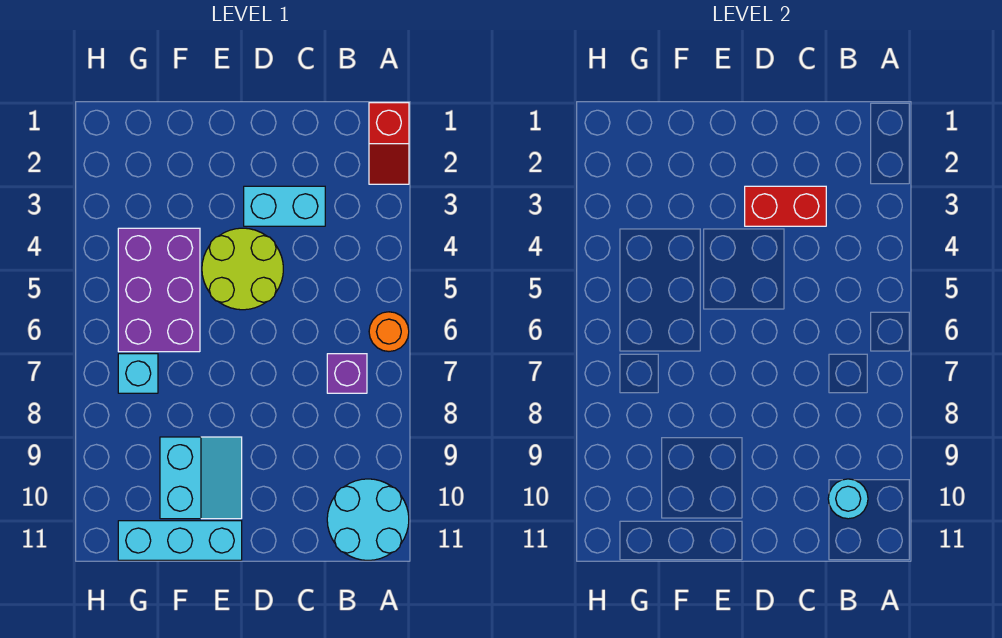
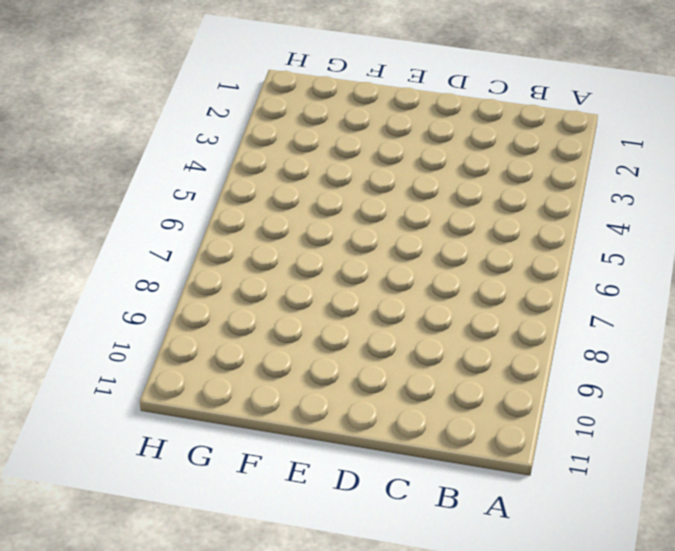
none -> red 1x2 slope [369,103,409,184]
none -> orange 1x1 round brick [369,312,409,351]
none -> cyan 2x2 round brick [327,479,409,560]

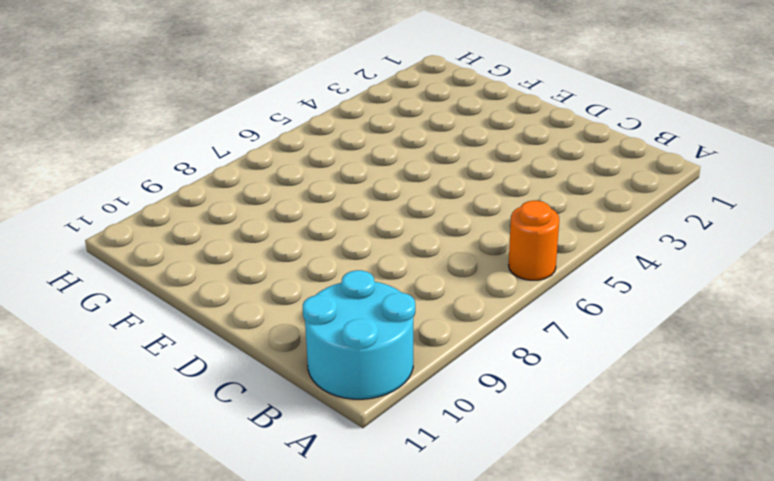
none -> red 1x2 slope [369,103,409,184]
none -> purple 1x1 brick [327,354,367,393]
none -> cyan 1x2 brick [244,186,325,226]

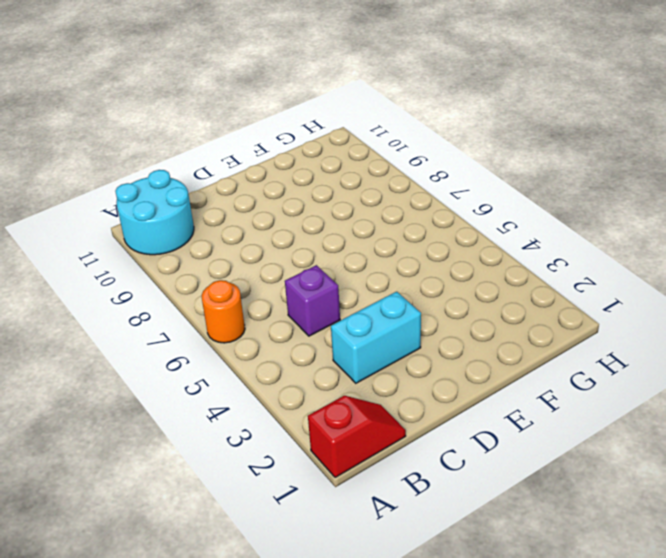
red 1x2 slope [308,396,406,478] -> red 1x2 slope turned to [369,103,409,184]
purple 1x1 brick [285,265,340,336] -> purple 1x1 brick moved to [327,354,367,393]
none -> lime 2x2 round brick [202,228,283,310]
none -> cyan 2x2 slope [160,437,242,519]
none -> cyan 1x3 brick [118,521,242,560]

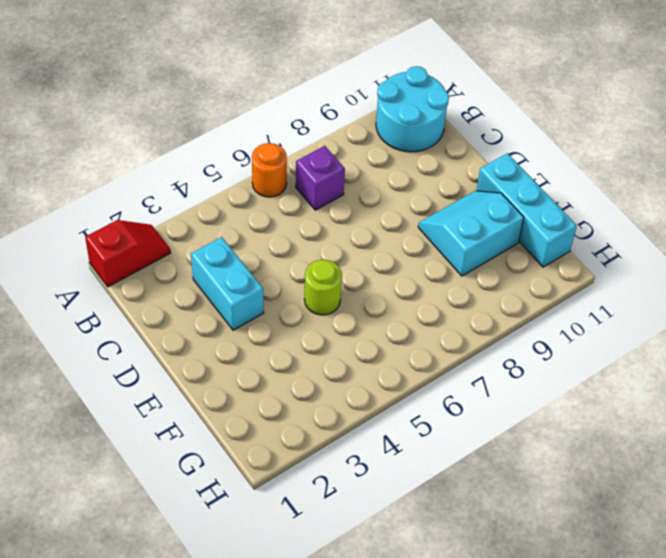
lime 1x1 round brick [304,260,342,315] -> lime 2x2 round brick [202,228,283,310]
none -> purple 2x3 brick [118,228,200,352]
none -> cyan 1x1 brick [118,354,158,393]
none -> cyan 1x1 round brick [828,479,868,519]

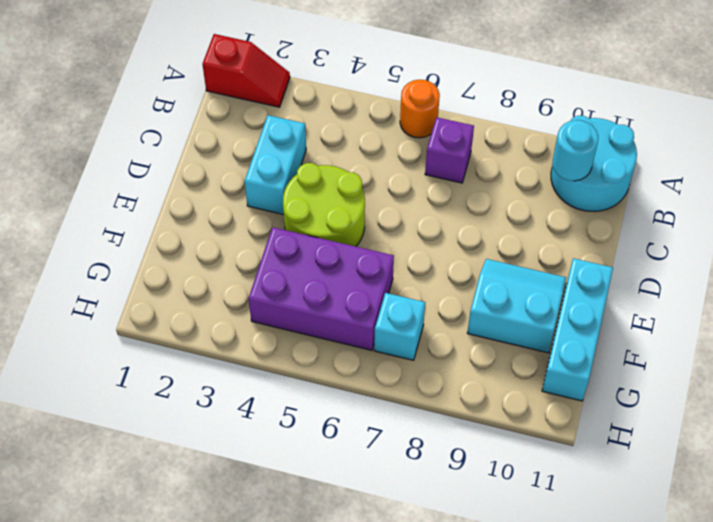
none -> red 1x2 brick [745,186,826,226]

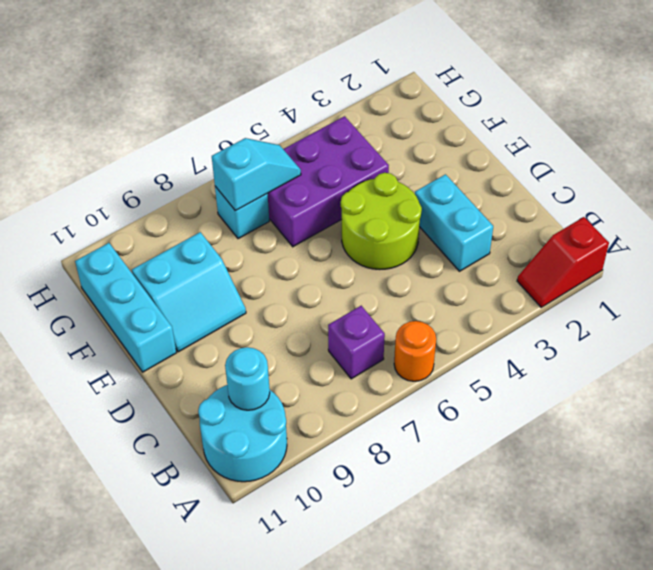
cyan 1x2 slope [212,138,301,211] -> none
none -> red 1x2 brick [745,186,826,226]

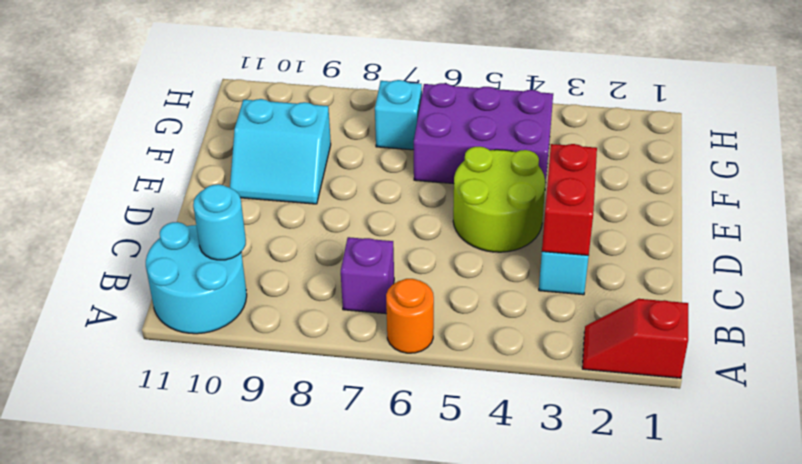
none -> cyan 1x3 brick [118,521,242,560]

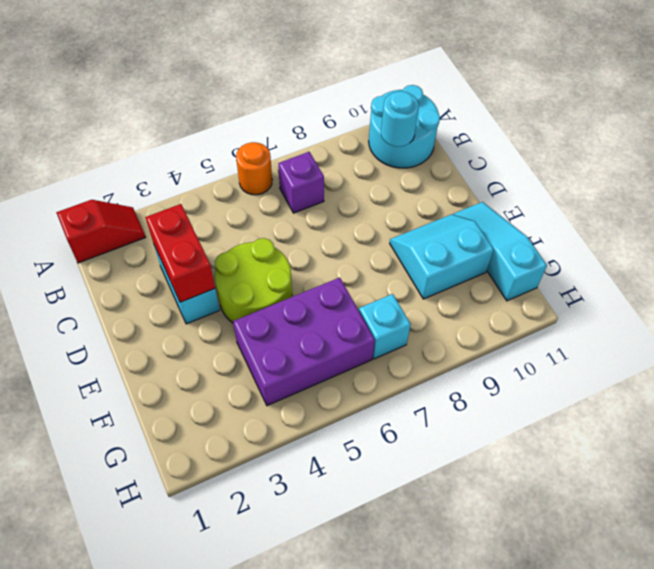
cyan 1x3 slope [453,202,547,301] -> cyan 1x3 brick [118,521,242,560]

